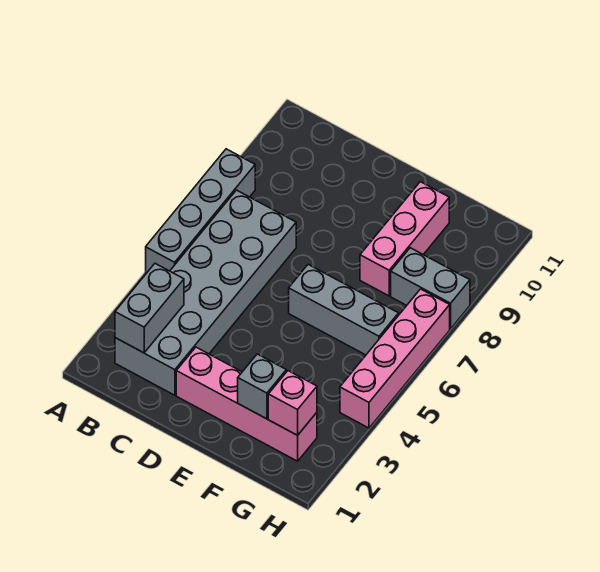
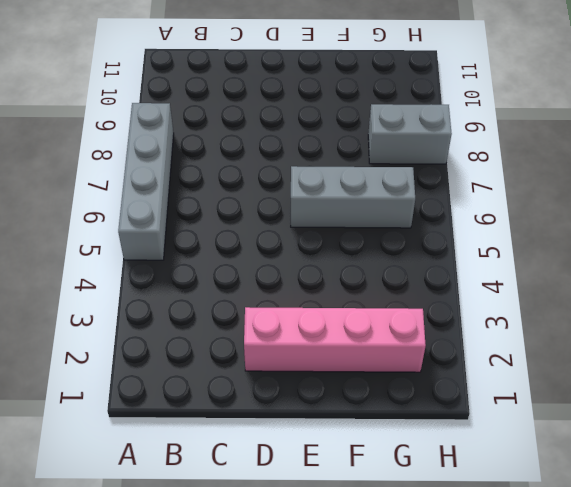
none -> grey 2x6 brick [115,190,296,395]
none -> pink 1x3 brick [360,182,449,296]

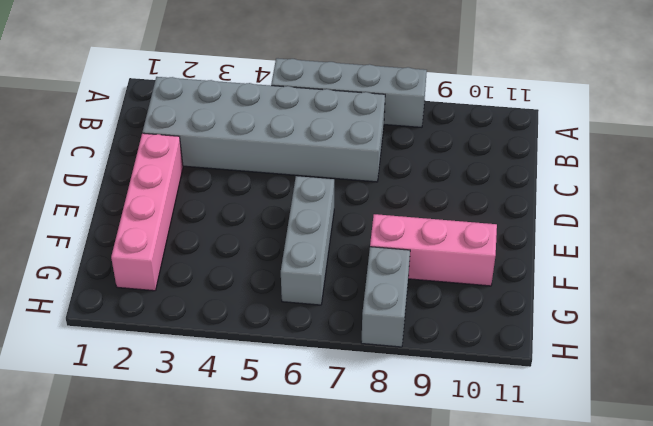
none -> pink 1x4 brick [340,289,450,428]
none -> grey 1x2 brick [115,264,184,353]

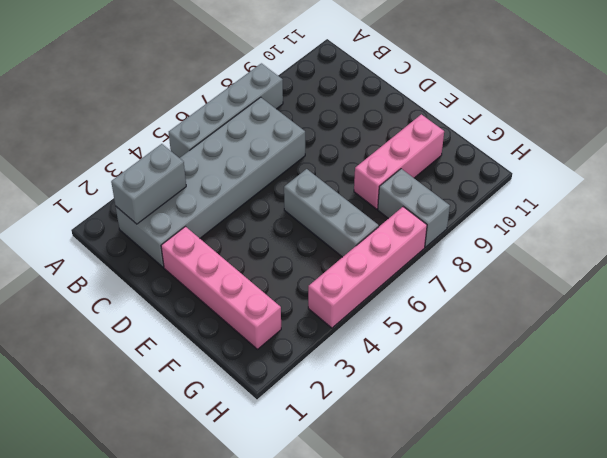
none -> grey 1x1 brick [238,354,286,419]
none -> pink 1x1 brick [268,371,317,435]

